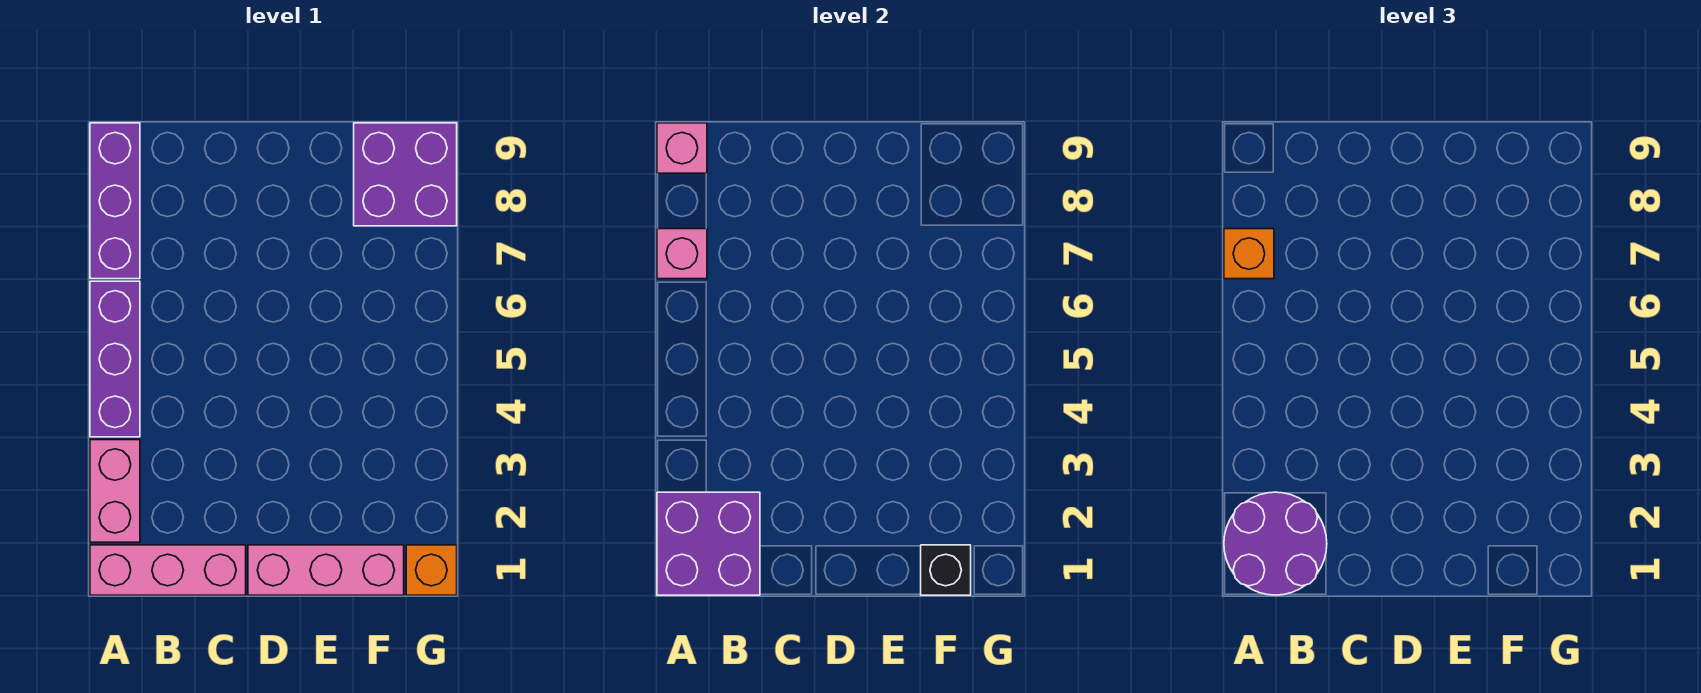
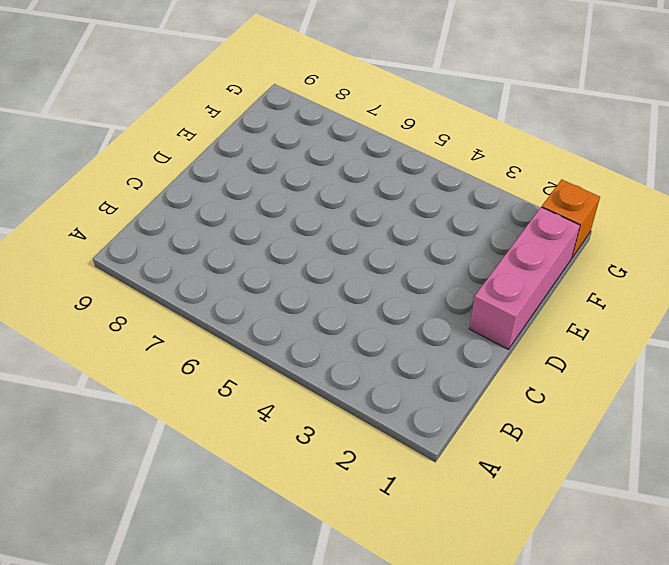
none -> pink 1x3 brick [90,545,246,595]
none -> pink 1x2 brick [90,440,140,542]
none -> purple 1x3 brick [90,281,140,437]

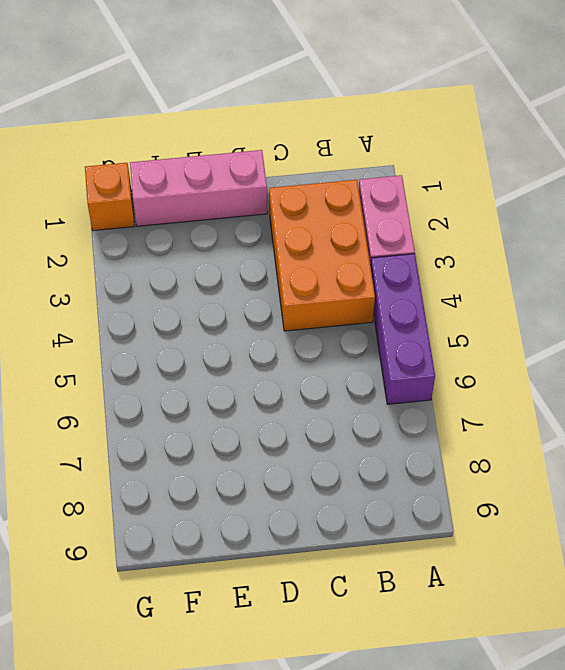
orange 2x3 brick [269,180,375,331] -> none
none -> pink 1x3 brick [90,545,246,595]
none -> purple 1x3 brick [90,123,140,279]
none -> purple 2x2 brick [354,123,457,226]

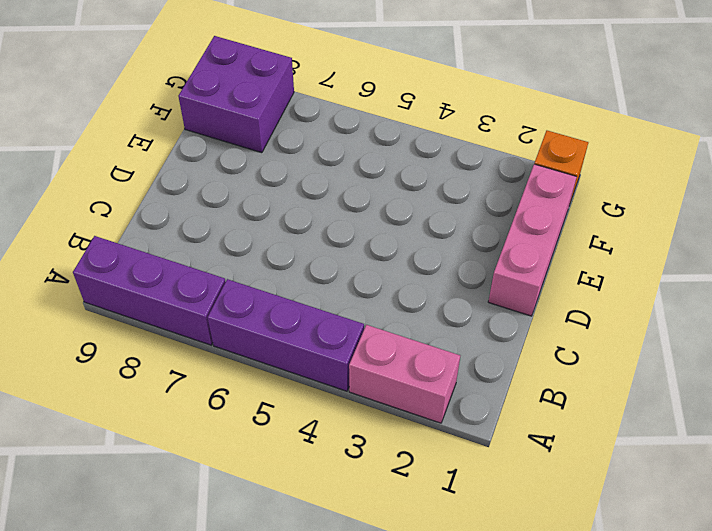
none -> pink 1x3 brick [90,545,246,595]
none -> purple 2x2 brick [657,492,760,595]
none -> pink 1x1 brick [657,229,707,279]

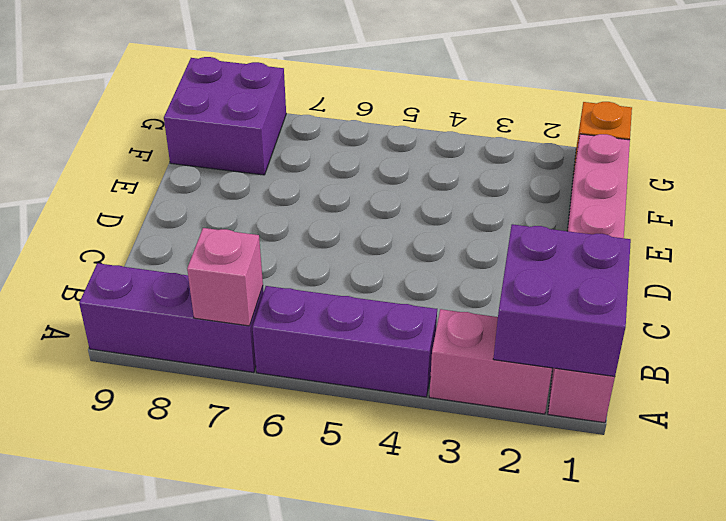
none -> pink 1x1 brick [657,123,707,173]
none -> black 1x1 brick [921,545,971,595]
none -> purple 2x2 round brick [1224,492,1327,595]

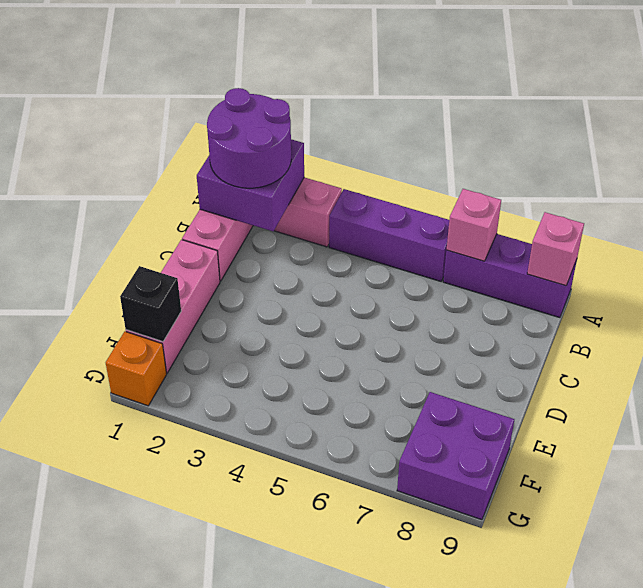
none -> orange 1x1 brick [1224,229,1274,279]

